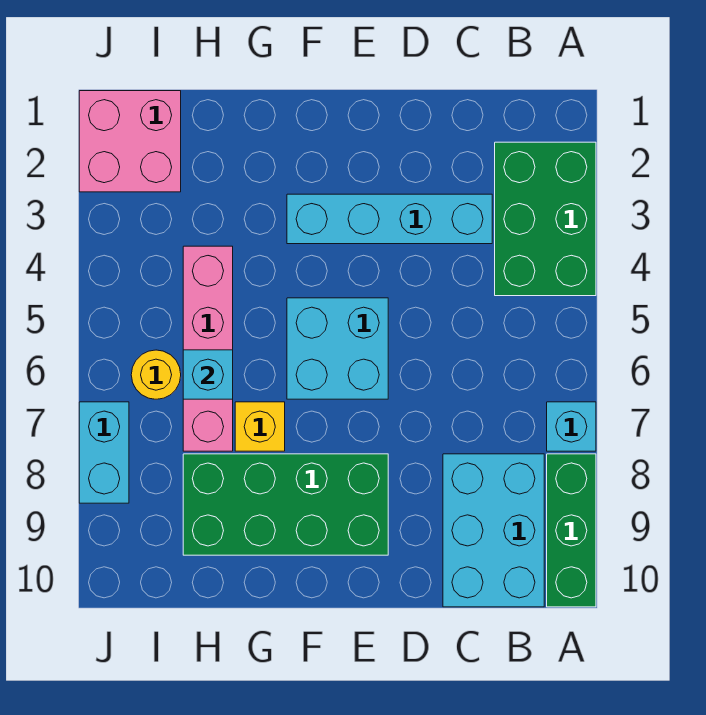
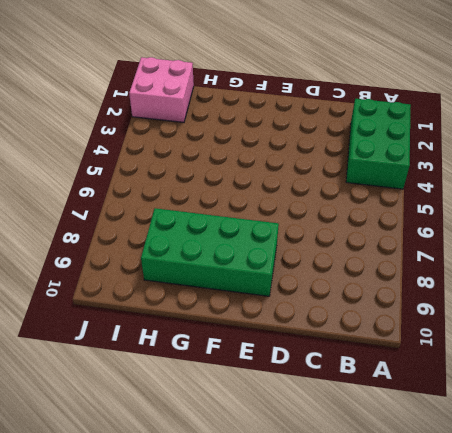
none -> cyan 1x1 brick [547,402,596,451]
none -> green 1x3 brick [547,454,596,607]
none -> cyan 2x3 brick [443,454,544,607]

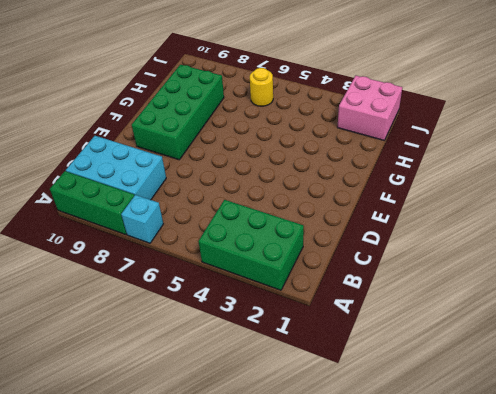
none -> cyan 1x4 brick [287,194,492,244]
none -> cyan 2x2 brick [287,298,388,399]
none -> yellow 1x1 brick [235,402,285,451]

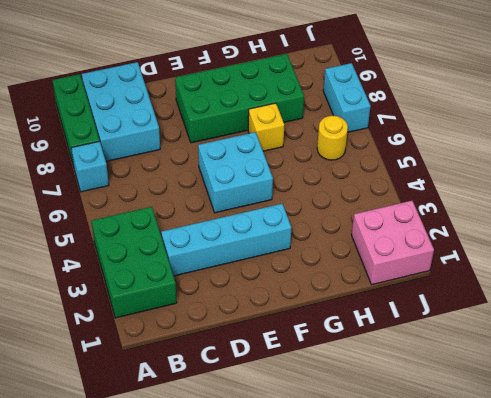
none -> pink 1x4 brick [183,246,233,451]
none -> cyan 1x1 brick [183,350,233,399]

